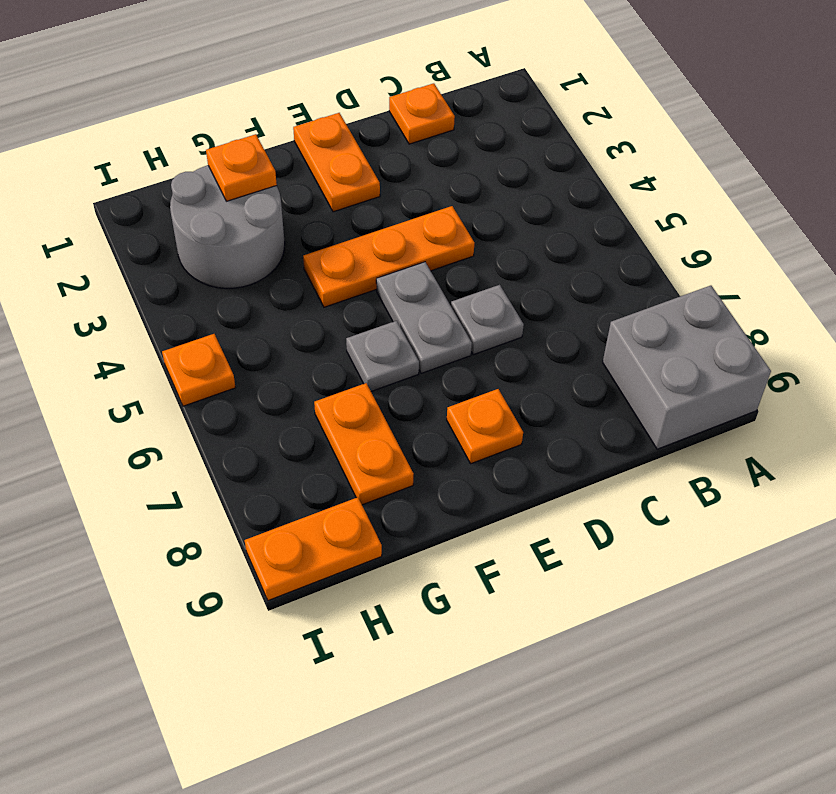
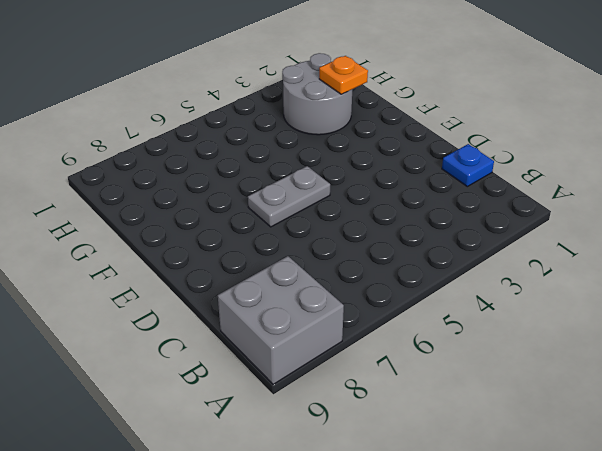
blue 1x1 plate [442,144,494,187] -> orange 1x1 plate [389,83,455,144]
none -> orange 1x3 plate [303,206,474,307]
none -> grey 1x1 plate [451,285,524,355]
none -> orange 1x2 plate [293,113,380,212]

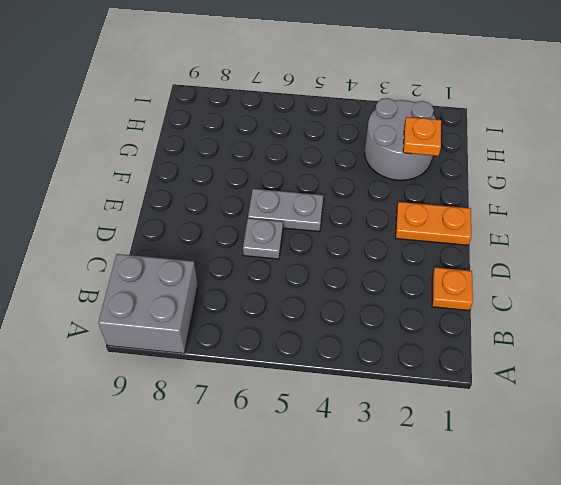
none -> orange 1x3 plate [303,206,474,307]
none -> orange 1x1 plate [447,389,523,464]
none -> grey 1x1 plate [346,321,419,391]

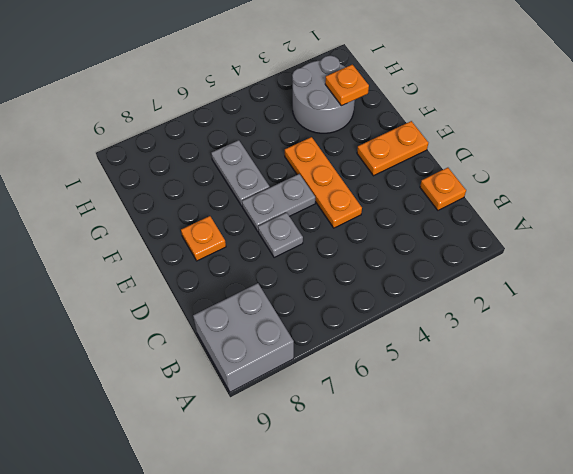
grey 1x2 plate [211,140,270,206] -> grey 1x1 plate [346,321,419,391]
none -> orange 1x2 plate [314,383,413,505]
none -> orange 1x2 plate [245,497,382,601]
none -> orange 1x1 plate [162,334,236,406]

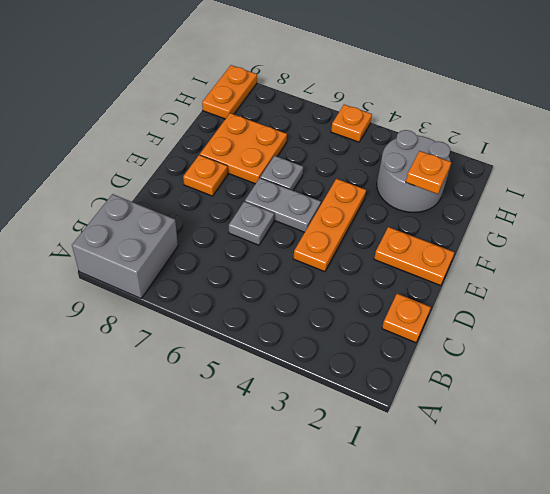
orange 2x2 plate [200,113,287,184] -> orange 1x2 plate [314,383,413,505]

